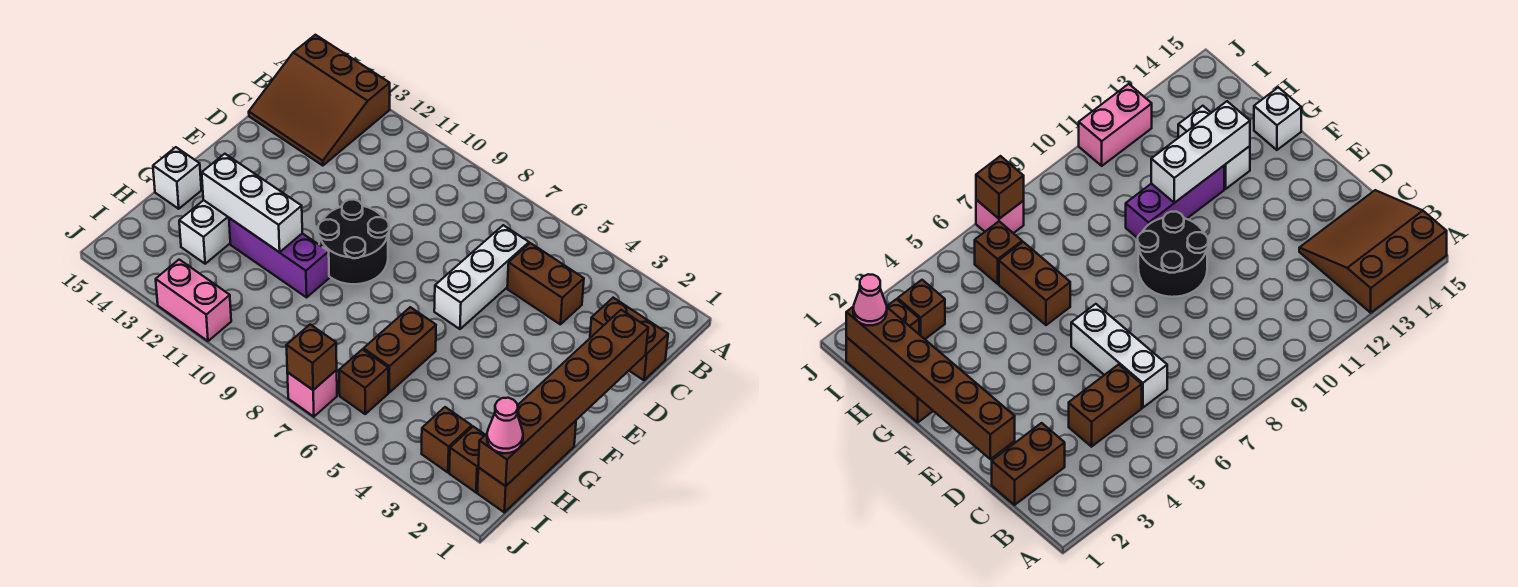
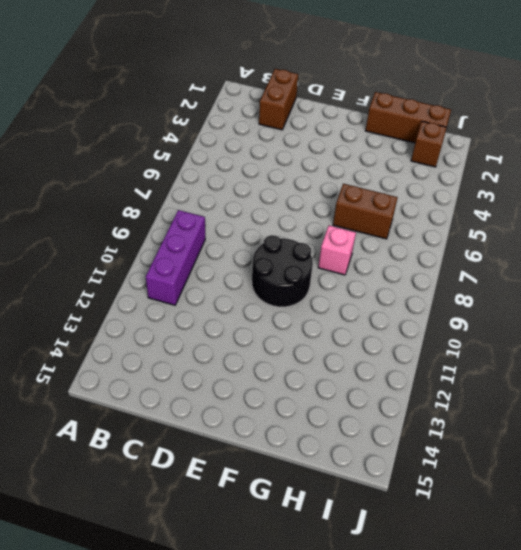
purple 1x3 brick [146,210,205,305] -> purple 1x3 brick moved to [229,218,329,297]
pink 1x1 brick [318,225,356,275] -> pink 1x1 brick moved to [287,370,337,417]
none -> brown 3x3 slope [249,35,390,166]
none -> brown 1x2 brick [507,243,584,324]
none -> white 1x3 brick [434,225,529,329]

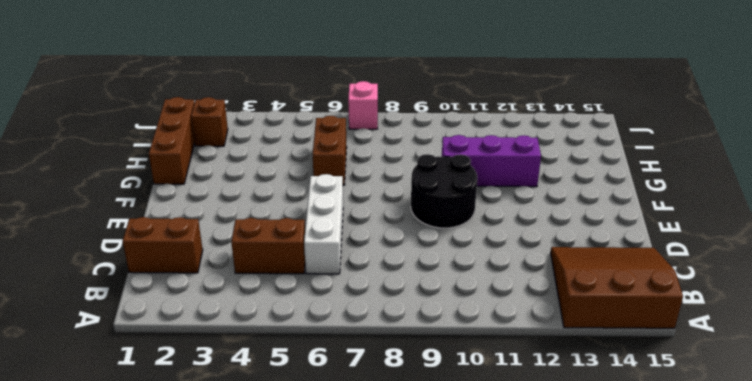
none -> white 1x2 brick [179,200,230,264]
none -> white 1x1 brick [153,147,201,209]
none -> brown 1x1 brick [422,407,472,472]

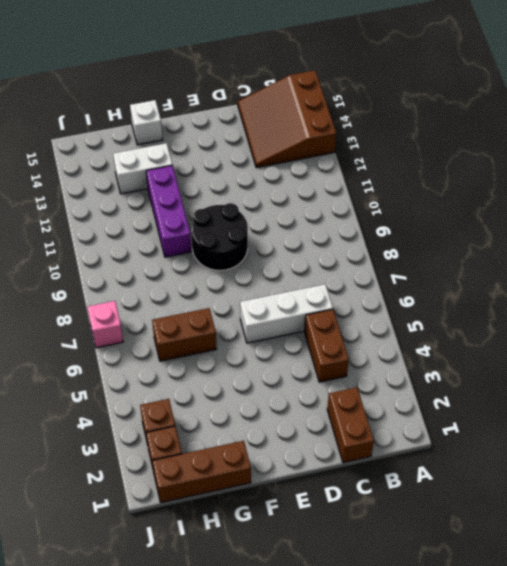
none -> brown 1x1 brick [339,349,388,414]
none -> pink 1x2 brick [156,260,231,341]
none -> brown 1x6 brick [478,310,648,486]

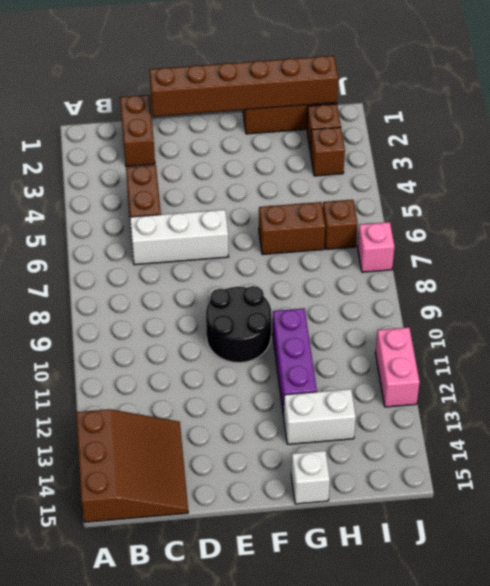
none -> white 1x3 brick [202,154,302,252]
none -> brown 1x1 brick [286,325,337,390]
none -> pink 1x1 cone [487,398,523,453]

